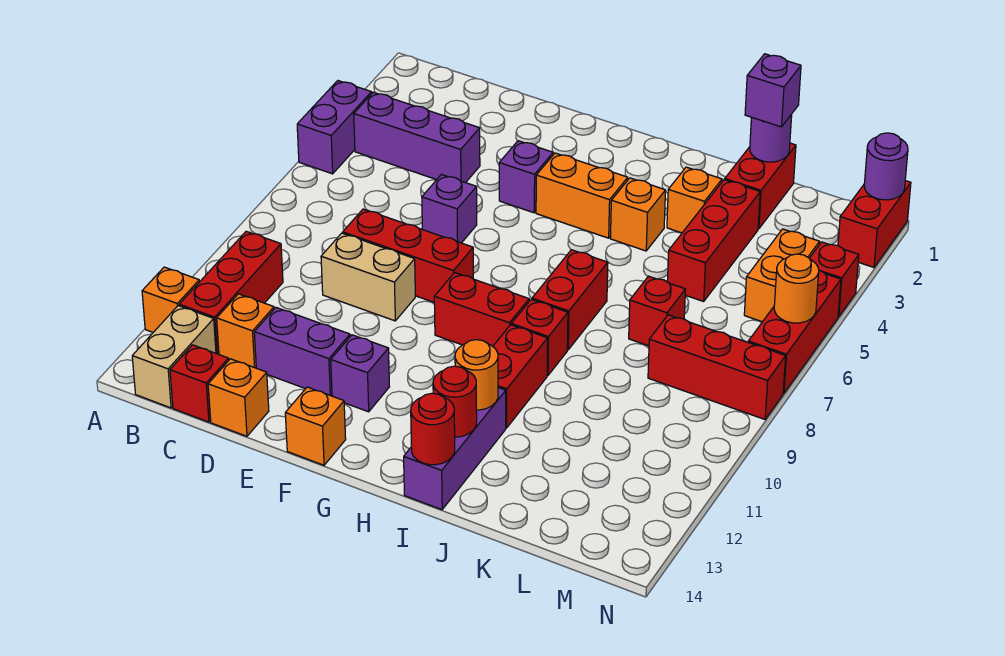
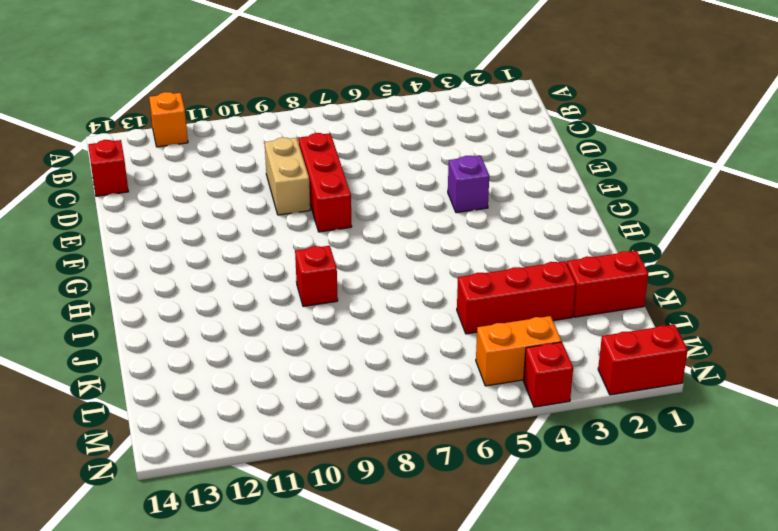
none -> purple 1x2 brick [297,81,372,174]
none -> purple 1x3 brick [354,92,480,183]
none -> red 1x3 brick [179,231,283,354]
none -> tan 1x2 brick [132,306,216,408]

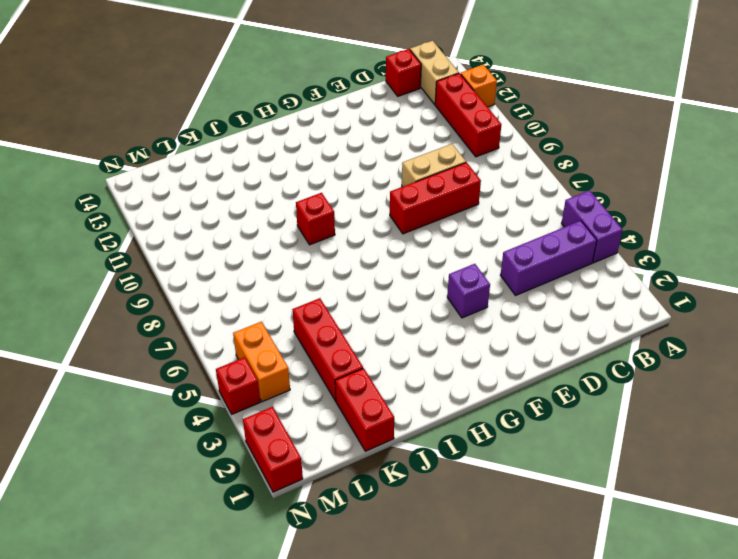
none -> orange 1x1 brick [217,294,274,368]
none -> purple 1x2 brick [254,308,350,396]
none -> orange 1x1 brick [208,359,269,436]
none -> purple 1x1 brick [422,175,477,243]

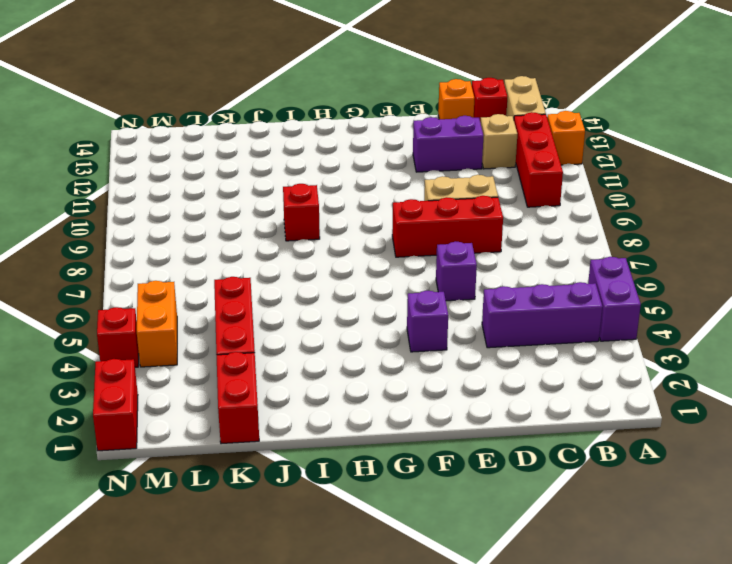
tan 1x1 brick [481,114,517,169] -> orange 1x1 brick [217,294,274,368]
none -> purple 1x1 brick [331,335,389,412]
none -> orange 1x1 brick [285,387,346,465]
none -> orange 1x2 brick [536,153,628,238]
none -> red 1x2 brick [434,273,529,346]

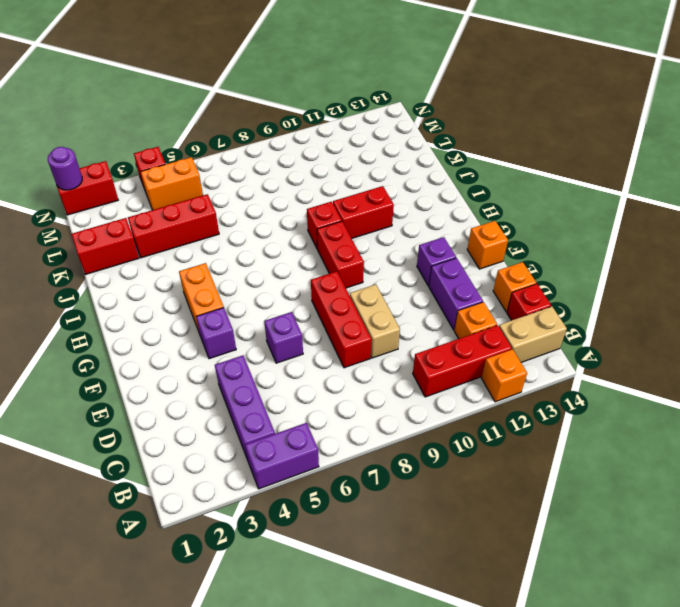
none -> orange 1x1 brick [610,178,666,251]
none -> red 1x2 brick [532,250,608,350]
none -> purple 1x3 brick [404,388,506,510]
none -> orange 1x1 brick [667,167,722,233]

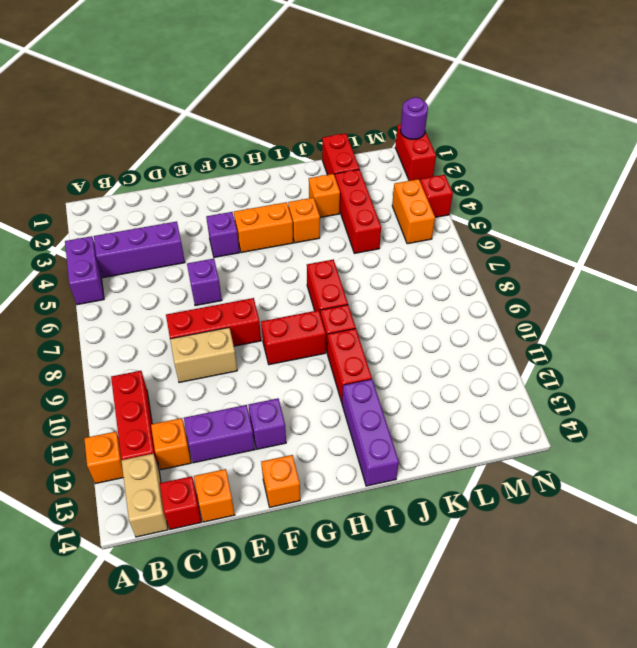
none -> red 1x1 brick [629,276,685,346]
none -> red 1x3 brick [648,315,786,419]
none -> red 1x3 brick [748,270,841,393]
none -> orange 1x1 round brick [455,340,498,410]

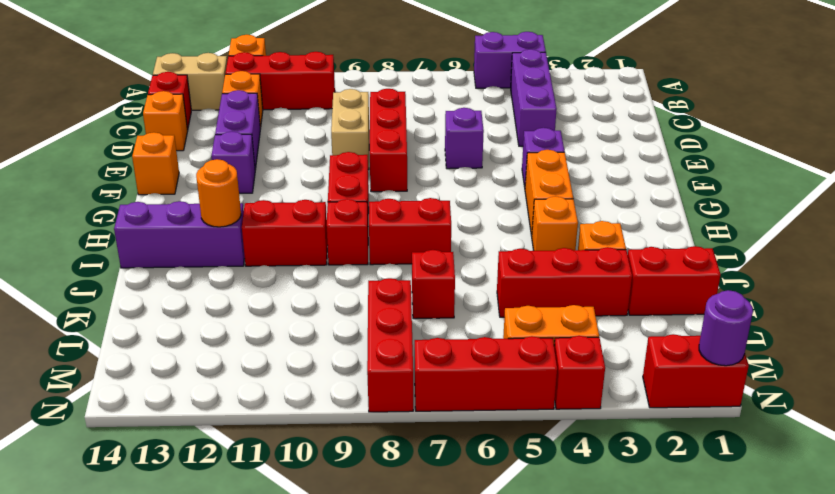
none -> red 1x1 round brick [433,366,477,437]
none -> red 1x1 round brick [411,393,455,465]
none -> purple 1x1 round brick [750,114,792,162]
none -> orange 1x1 round brick [774,254,819,323]

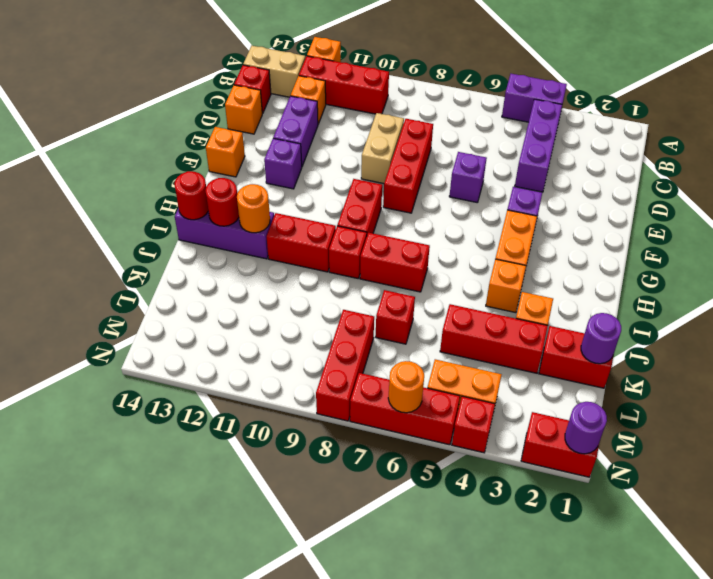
none -> purple 1x1 brick [745,54,801,127]

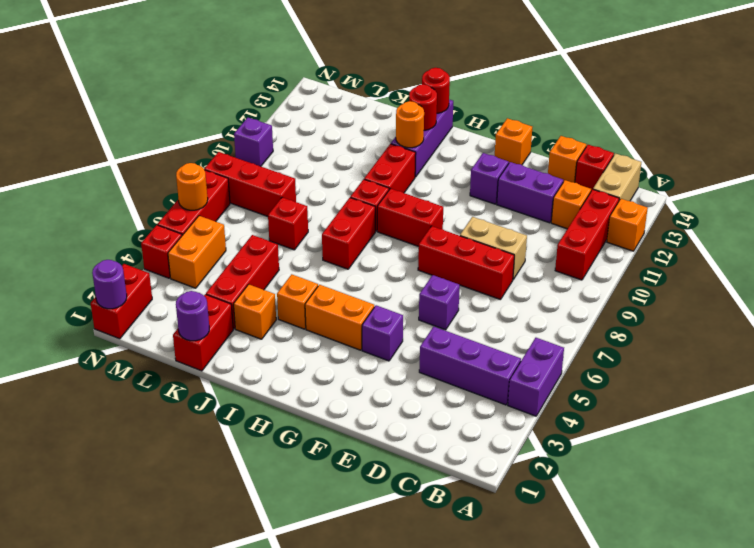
purple 1x1 brick [234,118,273,166] -> purple 1x1 brick moved to [745,54,801,127]

